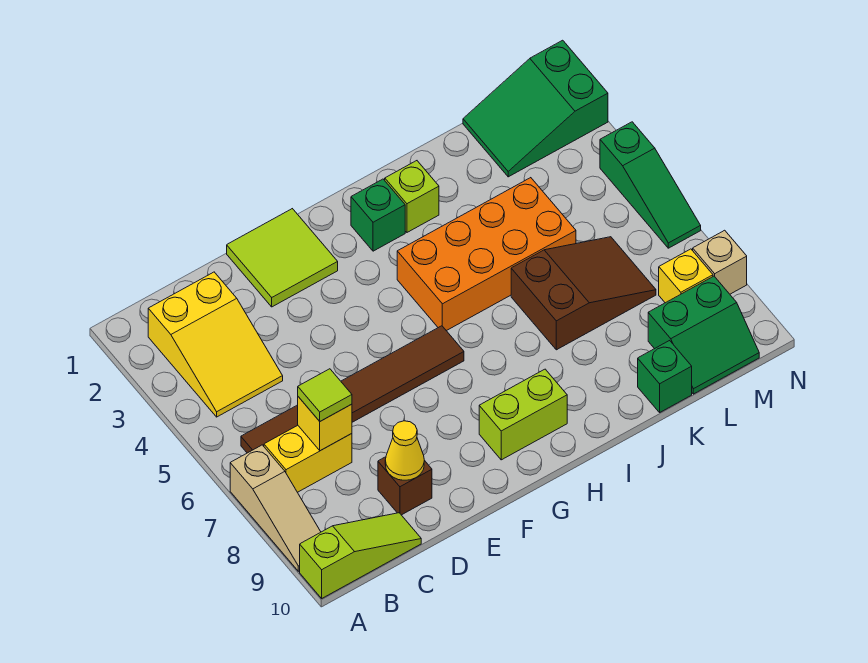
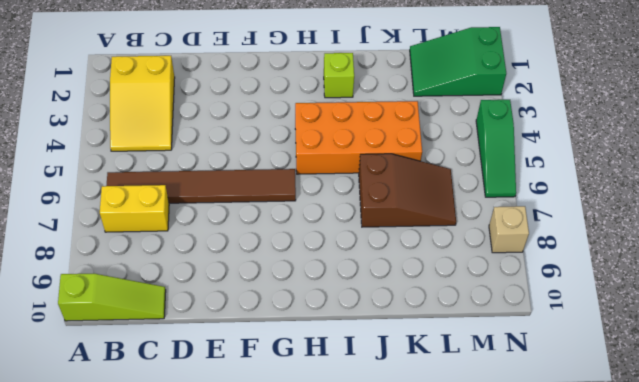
none -> tan 1x3 slope [230,445,321,571]
none -> brown 1x1 brick [378,457,432,515]
none -> lime 2x2 tile [227,209,338,307]

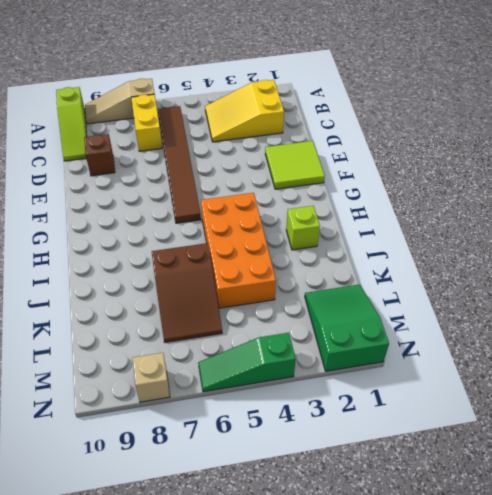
none -> lime 1x2 brick [479,369,567,460]
none -> green 1x1 brick [351,179,405,251]
none -> green 1x1 brick [638,341,692,412]

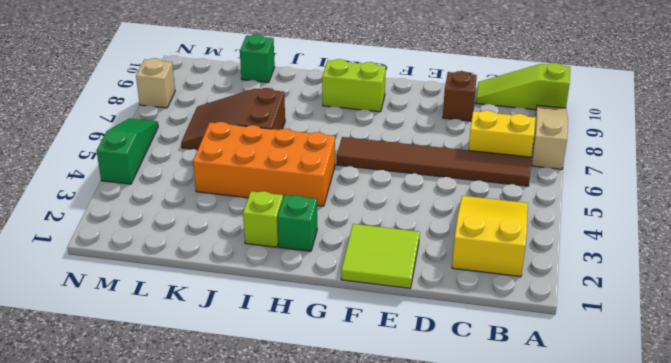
none -> green 2x3 slope [463,40,608,177]
none -> green 2x2 slope [648,276,759,394]
none -> yellow 1x1 brick [659,249,713,303]

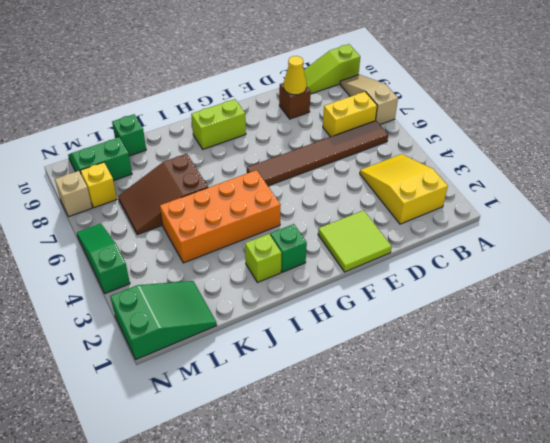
none -> yellow 1x1 brick [298,397,352,451]
none -> lime 1x1 tile [298,369,352,421]

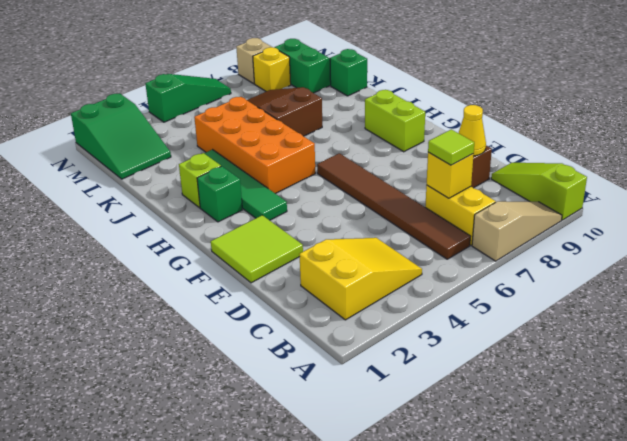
green 1x4 tile [204,150,287,220] -> none

